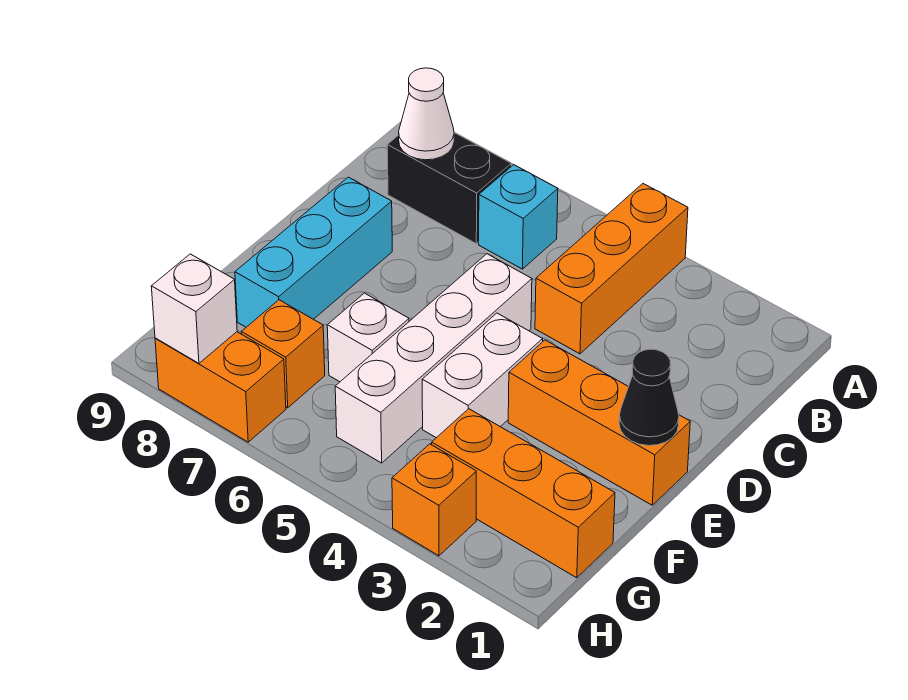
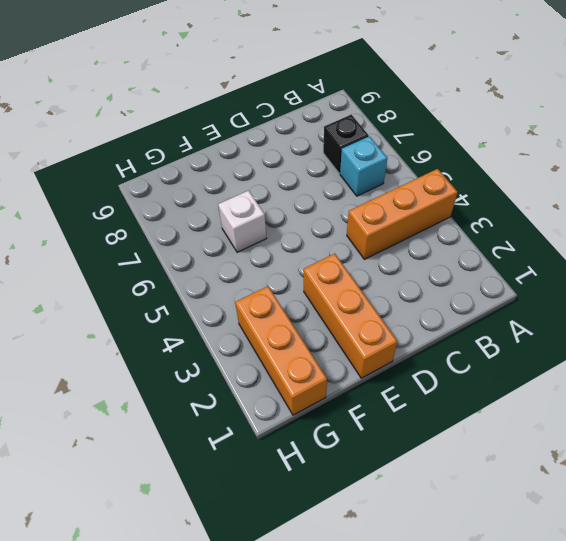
black 1x1 brick [323,115,369,173] -> black 1x2 brick [387,133,511,244]
none -> white 1x4 brick [335,254,532,463]
none -> cyan 1x3 brick [235,177,392,327]
none -> white 1x2 brick [422,313,543,438]

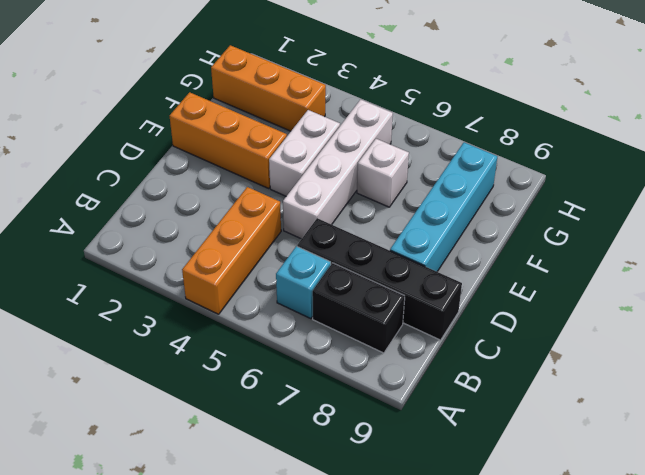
black 1x4 brick [297,218,462,340] -> none
cyan 1x4 brick [390,142,497,272] -> cyan 1x3 brick [235,177,392,327]
none -> orange 1x1 brick [241,300,325,408]
none -> orange 1x1 brick [392,444,476,556]
none -> orange 1x2 brick [155,332,286,442]

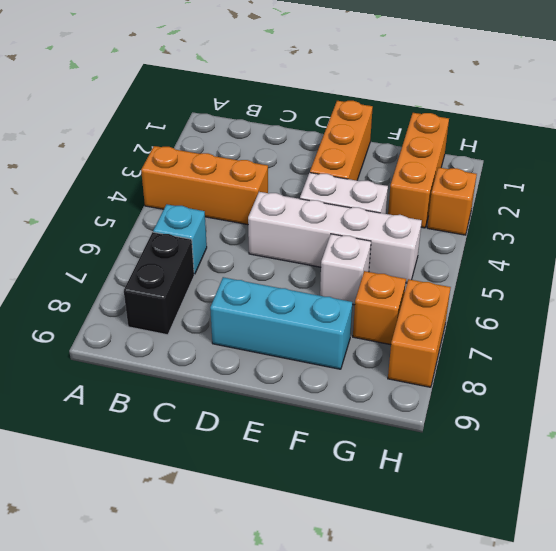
none -> white 1x1 cone [399,68,454,160]
none -> black 1x1 cone [619,349,679,446]
none -> white 1x1 brick [151,254,237,363]

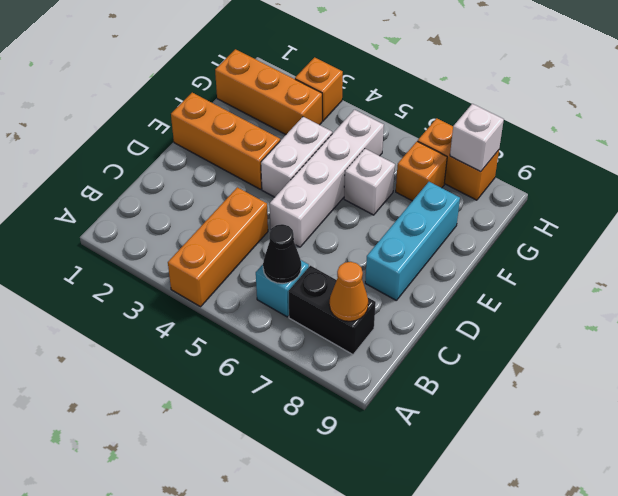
black 1x1 cone [263,224,301,284] -> black 1x1 cone moved to [619,349,679,446]
orange 1x1 cone [329,262,368,321] -> white 1x1 cone [399,68,454,160]

